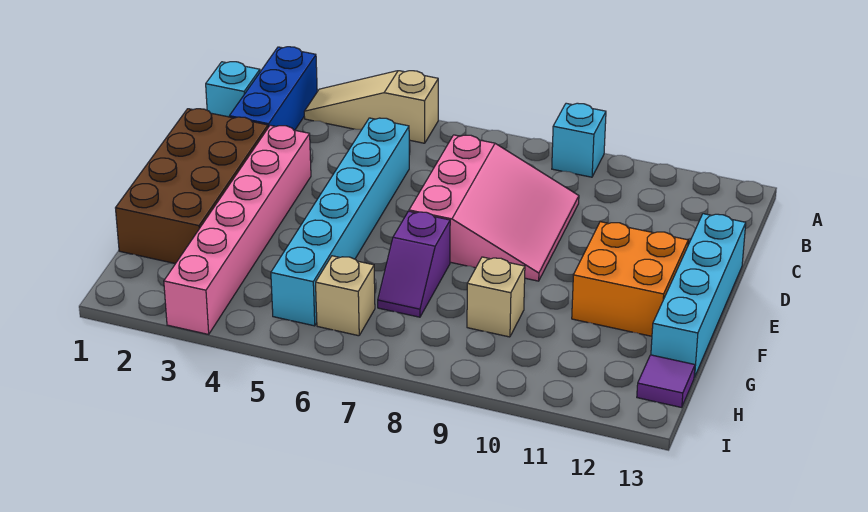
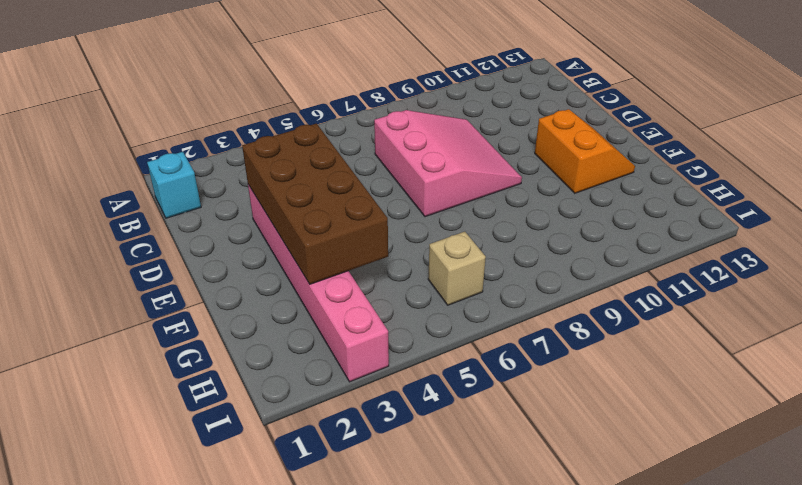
brown 2x4 brick [242,124,388,284] -> brown 2x4 brick moved to [116,109,268,264]
orange 2x2 slope [535,109,635,193] -> orange 2x2 brick [572,222,688,336]
none -> blue 1x3 brick [229,47,317,130]
none -> tan 1x3 slope [304,71,438,143]
none -> cyan 1x1 brick [552,103,606,177]

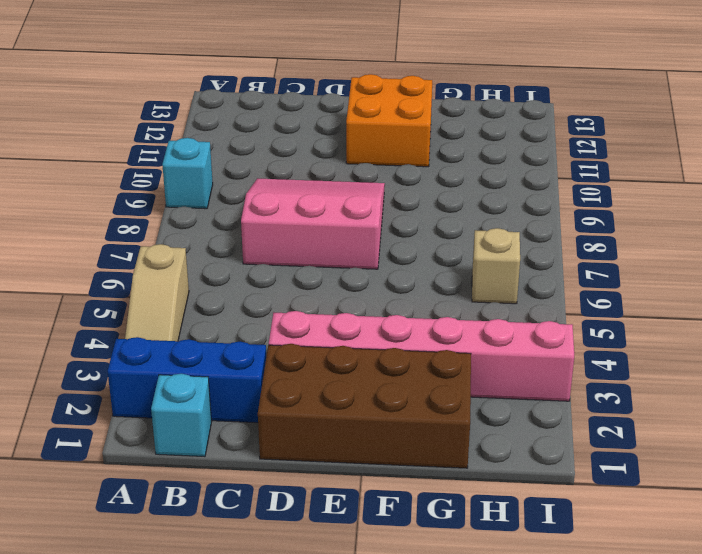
none -> cyan 1x6 brick [271,118,409,326]
none -> cyan 1x4 brick [651,214,746,377]
none -> purple 1x2 slope [378,211,450,317]

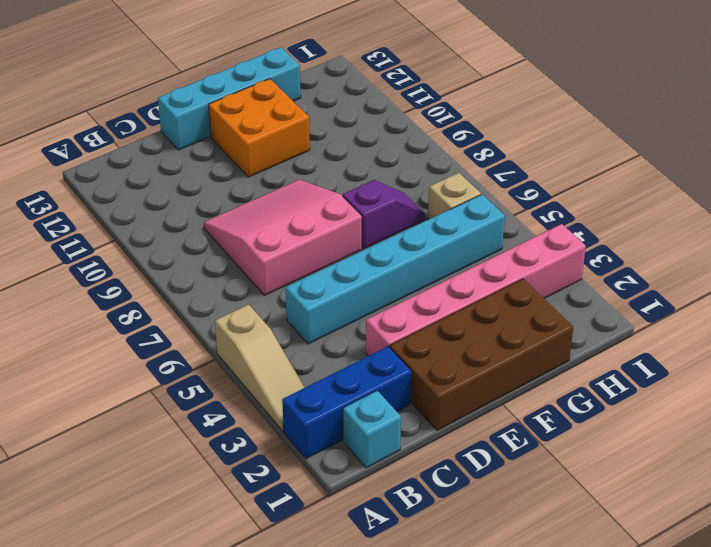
none -> cyan 1x1 brick [552,103,606,177]
none -> tan 1x1 brick [467,257,525,337]
none -> purple 1x1 tile [637,355,695,408]

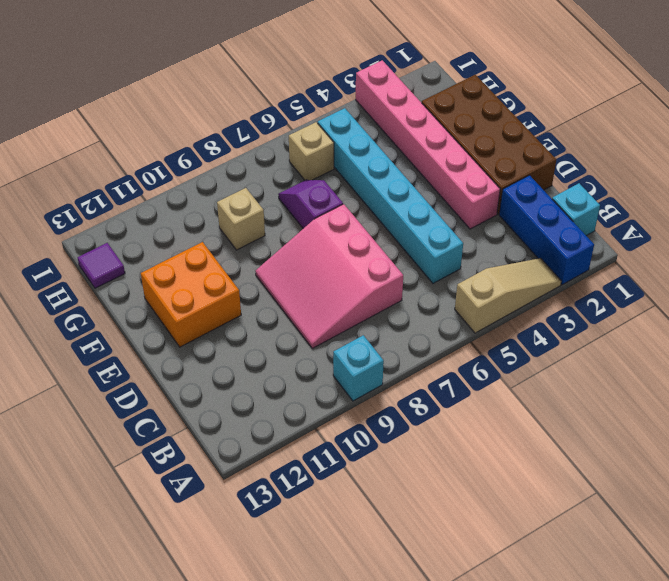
none -> cyan 1x4 brick [651,214,746,377]

